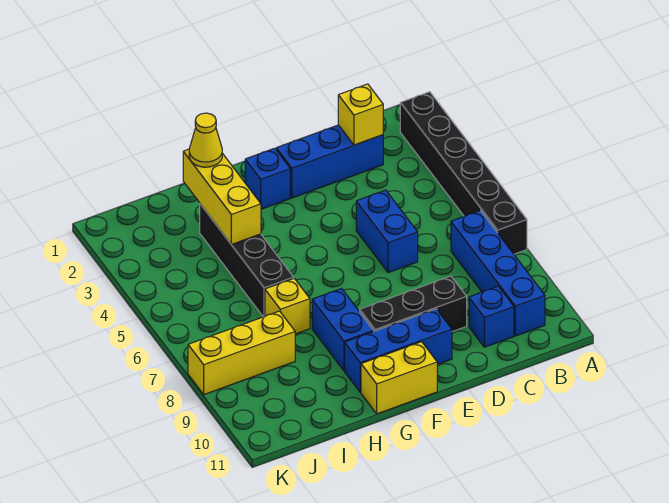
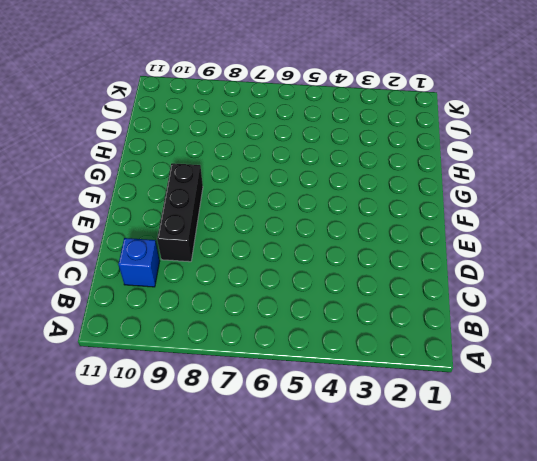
none -> black 1x6 brick [400,92,527,254]
none -> blue 1x4 brick [451,211,545,336]
none -> blue 1x3 brick [276,125,383,198]

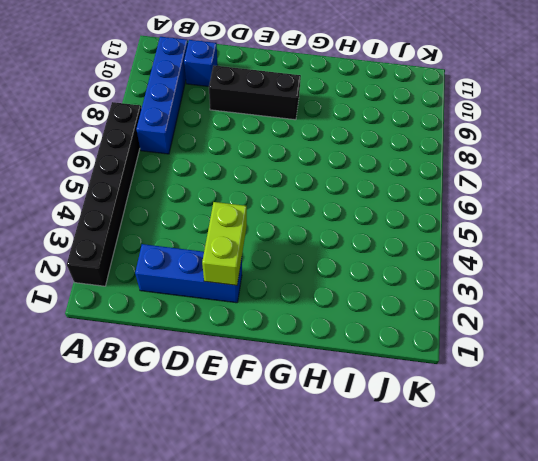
lime 1x2 brick [202,202,247,285] -> none
none -> blue 1x2 brick [356,190,418,273]
none -> blue 1x3 brick [345,309,452,392]
none -> blue 1x1 brick [245,148,290,209]

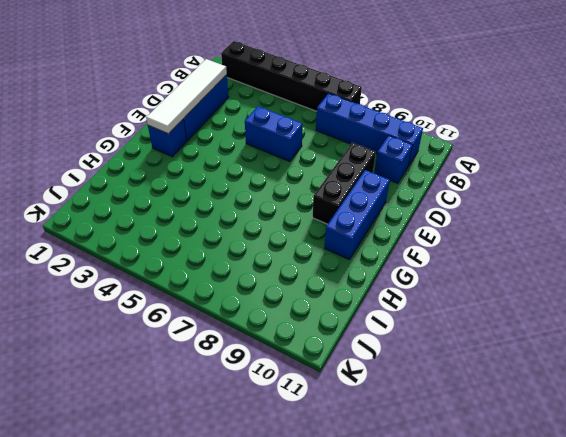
white 1x4 tile [146,59,227,134] -> yellow 1x1 brick [338,84,383,145]
none -> yellow 1x2 brick [361,342,437,414]
none -> blue 1x2 brick [312,289,374,371]
none -> black 1x4 brick [200,204,294,317]

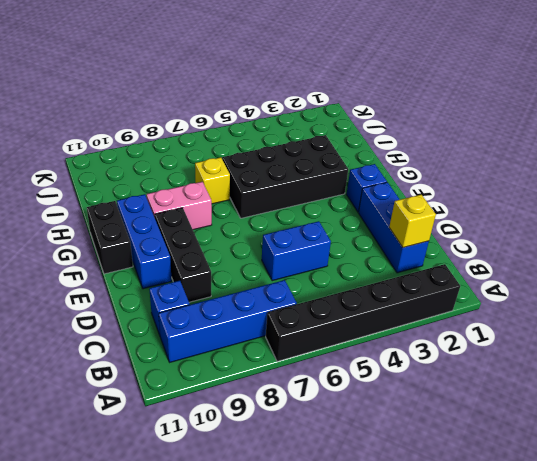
black 1x2 brick [87,201,133,274] -> yellow 1x2 brick [361,342,437,414]
black 2x4 brick [222,135,348,218] -> black 1x4 brick [200,204,294,317]
pink 1x2 brick [147,182,212,230] -> blue 1x2 brick [312,289,374,371]
none -> yellow 1x3 brick [188,311,295,395]
none -> yellow 1x3 brick [183,149,261,245]
none -> yellow 1x1 cone [189,113,222,167]

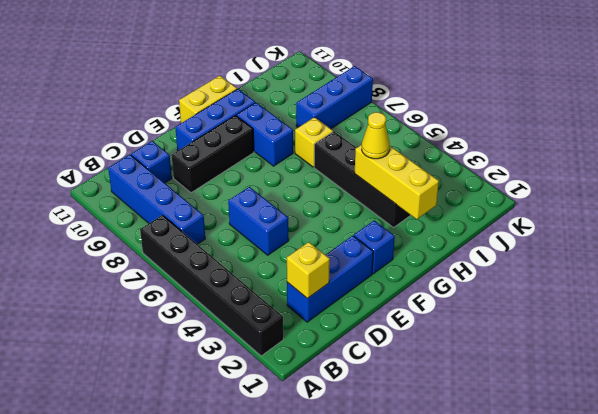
yellow 1x1 cone [362,112,390,159] -> yellow 1x1 cone moved to [189,113,222,167]
blue 1x3 brick [296,66,373,129] -> yellow 1x3 brick [188,311,295,395]

